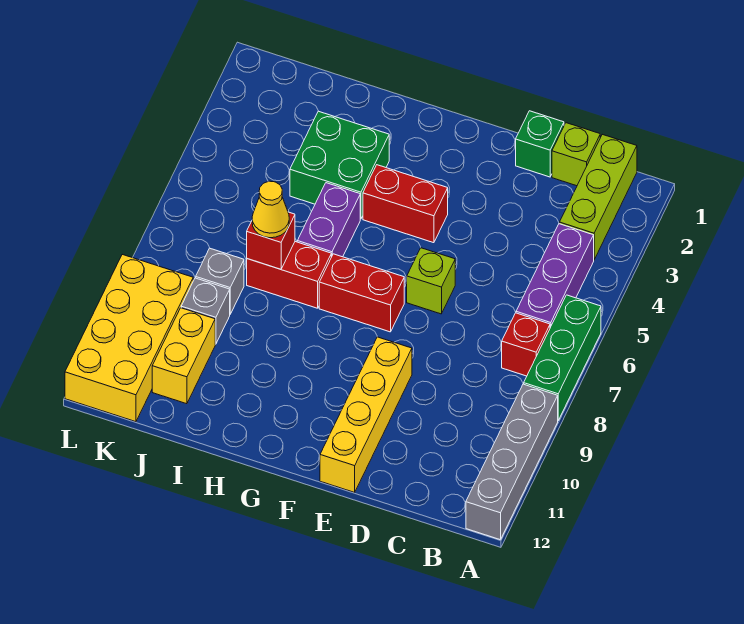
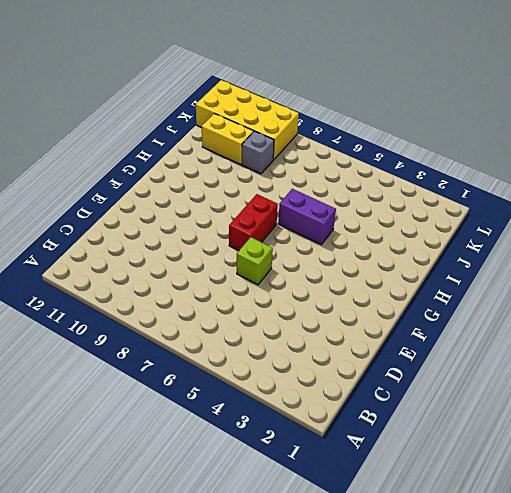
none -> green 1x3 brick [524,295,601,420]
none -> grey 1x4 brick [466,384,558,540]
none -> lime 1x3 brick [560,134,637,259]

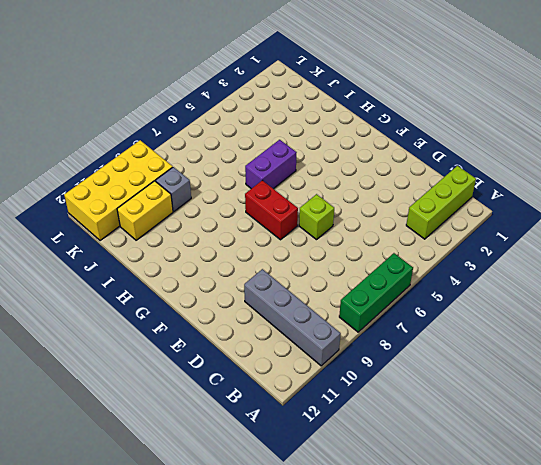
grey 1x4 brick [244,269,341,366] -> grey 1x4 brick turned to [466,384,558,540]
none -> purple 1x3 brick [516,224,594,328]
none -> red 1x1 brick [502,313,550,376]
none -> lime 1x1 brick [552,123,600,186]

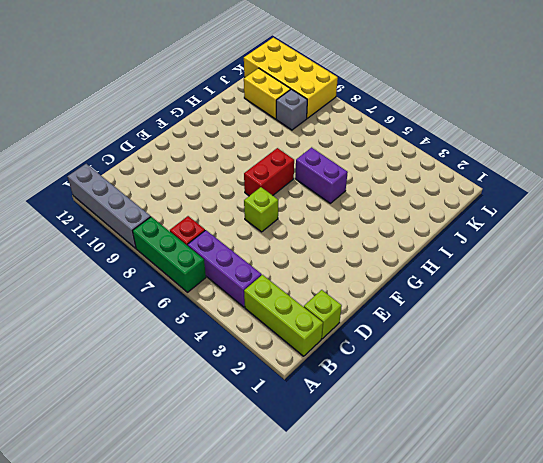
none -> green 1x1 brick [516,111,564,177]
none -> yellow 1x4 brick [320,337,412,492]
none -> red 1x2 brick [363,165,448,243]

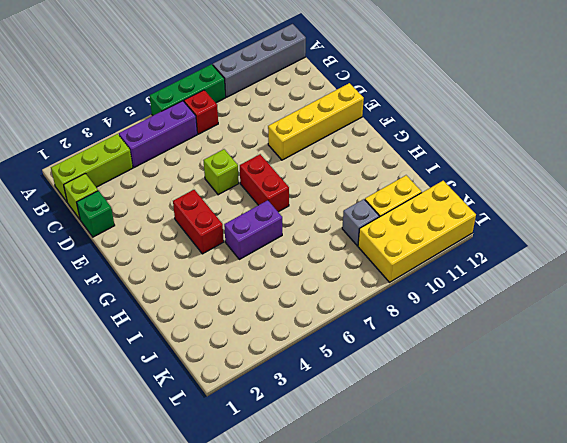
none -> green 2x2 brick [290,111,389,219]
none -> red 1x2 brick [247,242,331,308]
none -> grey 1x1 brick [196,248,244,314]

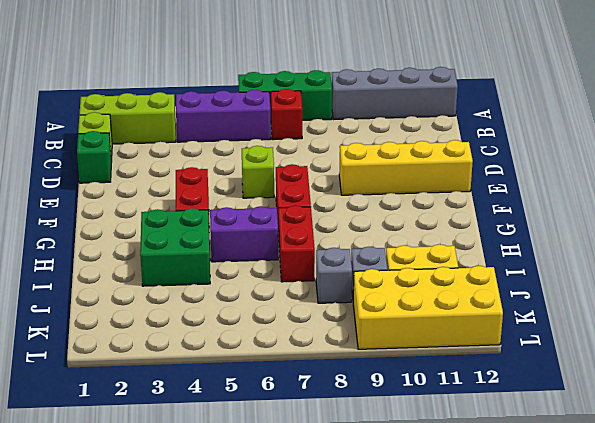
none -> red 1x1 brick [247,212,295,269]
none -> yellow 1x1 cone [252,181,289,238]

